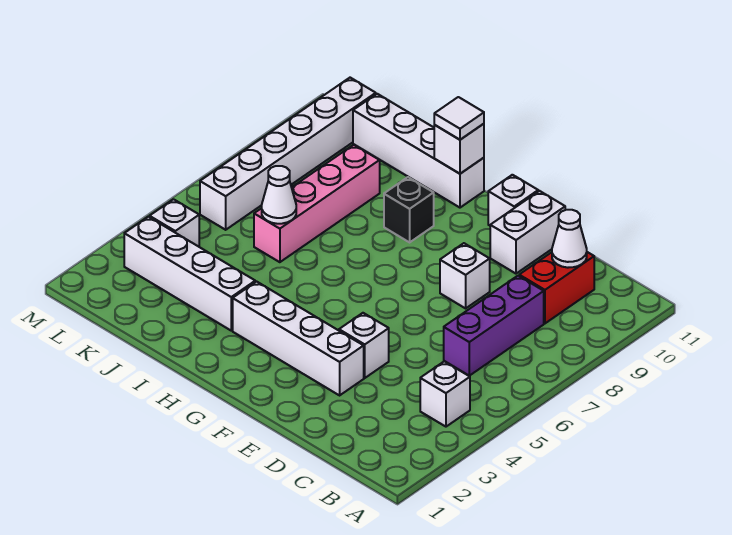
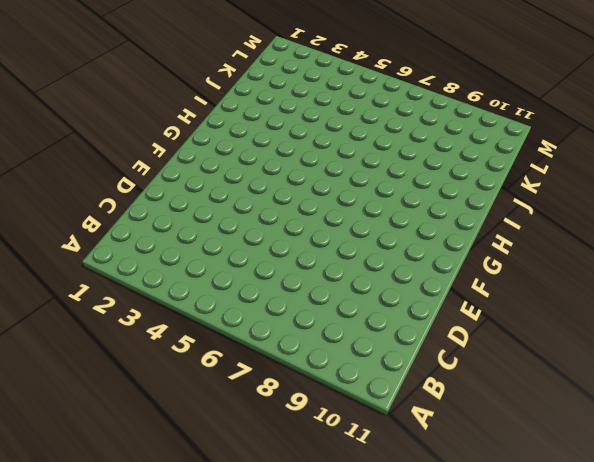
none -> white 1x1 brick [420,361,470,427]
none -> purple 1x3 brick [444,276,544,376]
none -> red 1x2 brick [519,252,594,323]

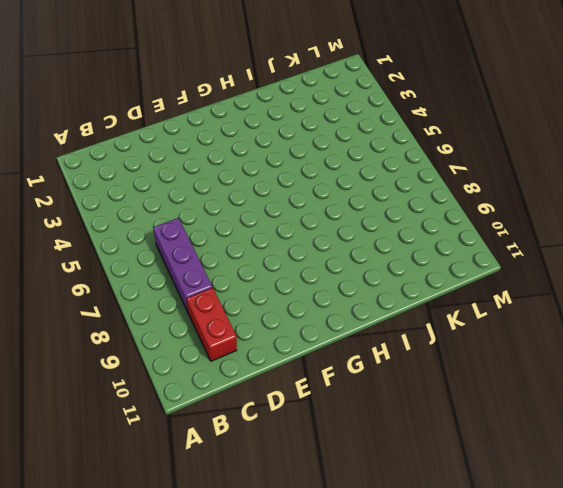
none -> white 1x1 brick [420,361,470,427]
none -> white 1x4 brick [233,282,364,395]
none -> white 1x1 brick [339,313,389,378]

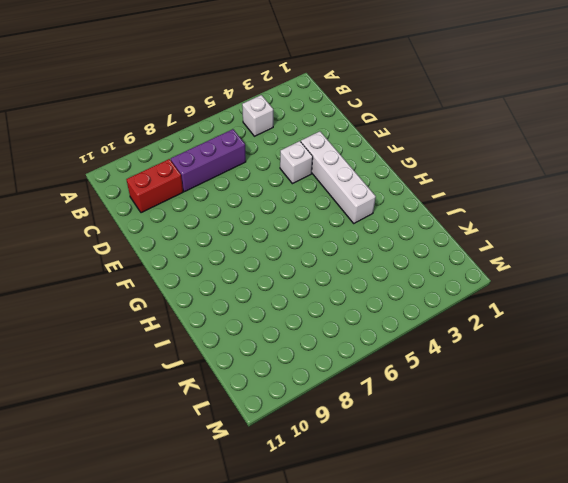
none -> white 1x1 brick [440,243,490,308]
none -> white 1x2 brick [490,191,565,274]
none -> white 1x1 brick [488,175,538,225]

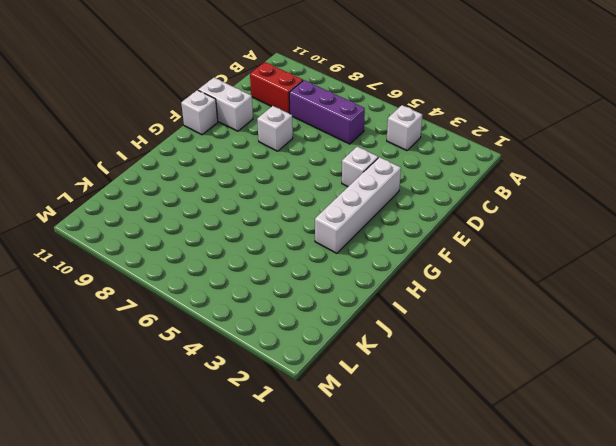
none -> black 1x1 brick [384,177,434,242]
none -> white 1x4 brick [353,94,484,208]
none -> white 1x4 brick [124,217,255,331]

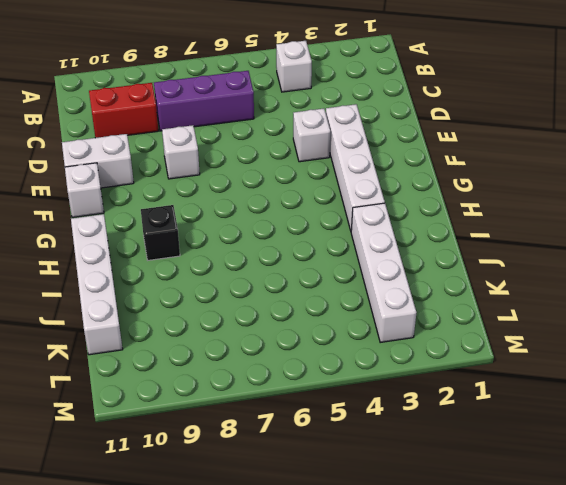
none -> pink 1x4 brick [254,145,380,262]
none -> white 1x1 brick [150,199,199,247]
none -> white 1x6 brick [200,78,376,230]

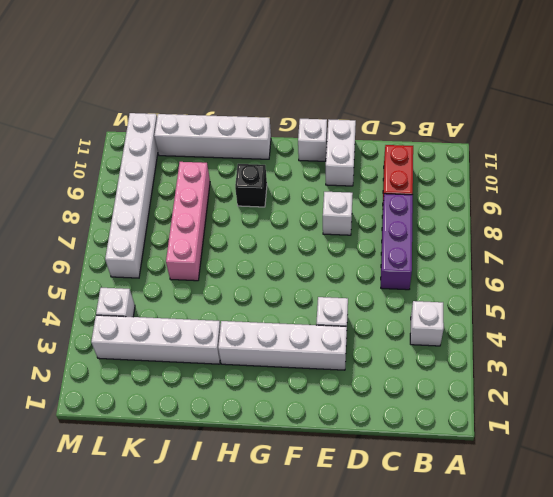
none -> white 1x1 cone [552,210,587,268]
none -> white 1x1 brick [434,124,484,174]
none -> white 1x1 cone [262,166,296,224]

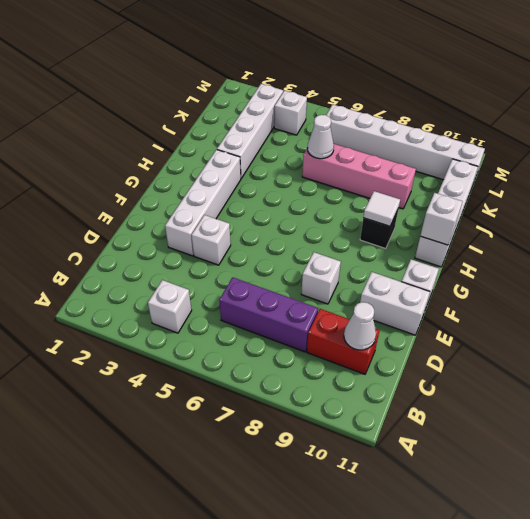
white 1x1 tile [363,191,400,226] -> white 1x1 tile moved to [434,97,484,140]

